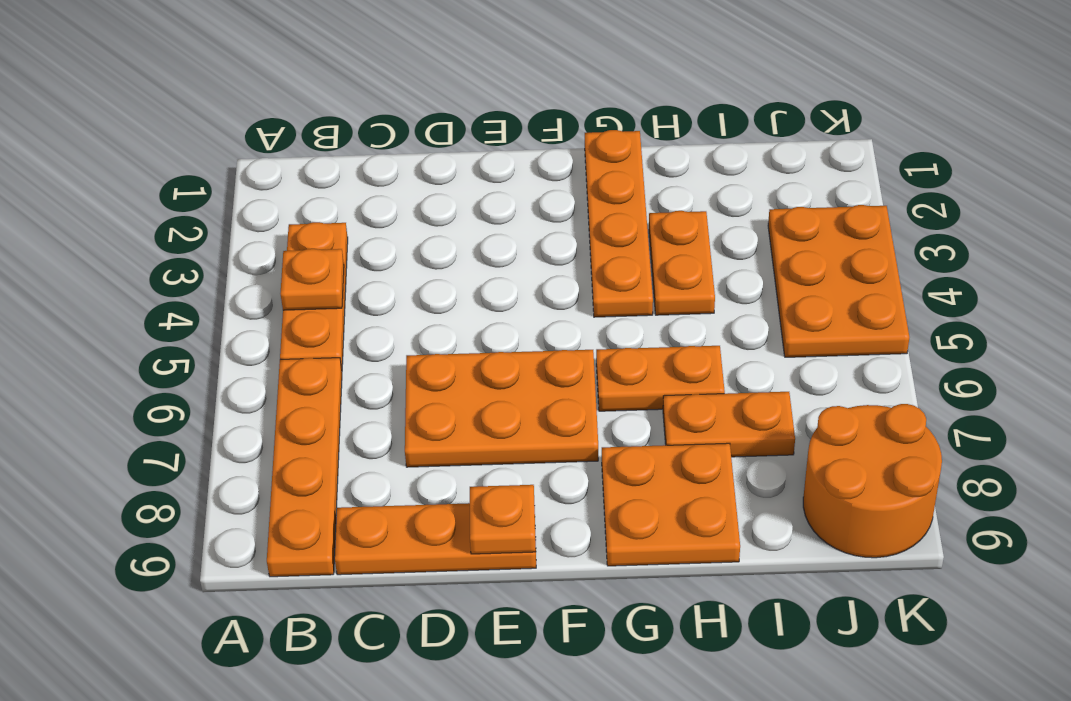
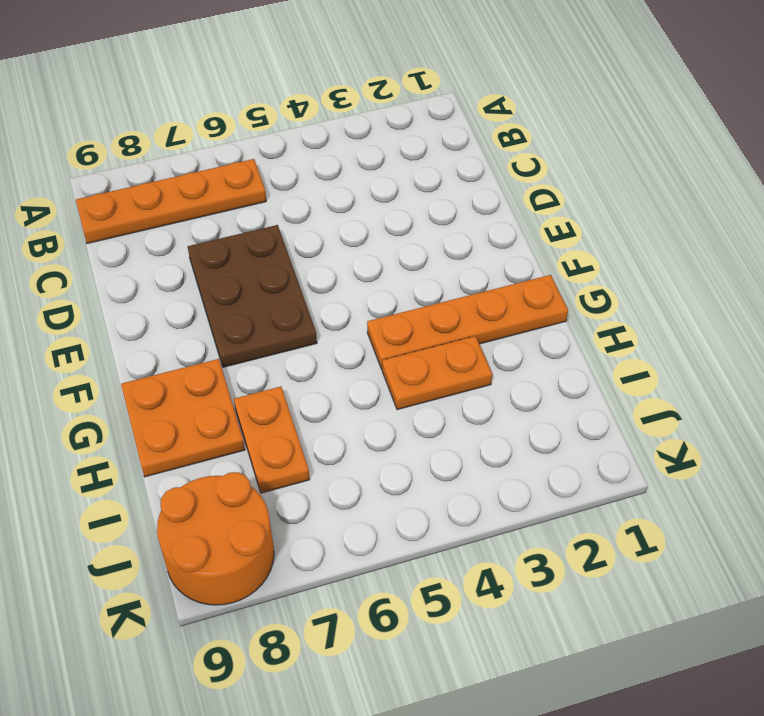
brown 2x3 plate [188,225,317,367] -> orange 2x3 plate [405,350,598,467]
none -> orange 1x3 plate [280,222,348,369]
none -> orange 1x3 plate [335,503,536,575]
none -> orange 1x2 plate [596,346,725,411]

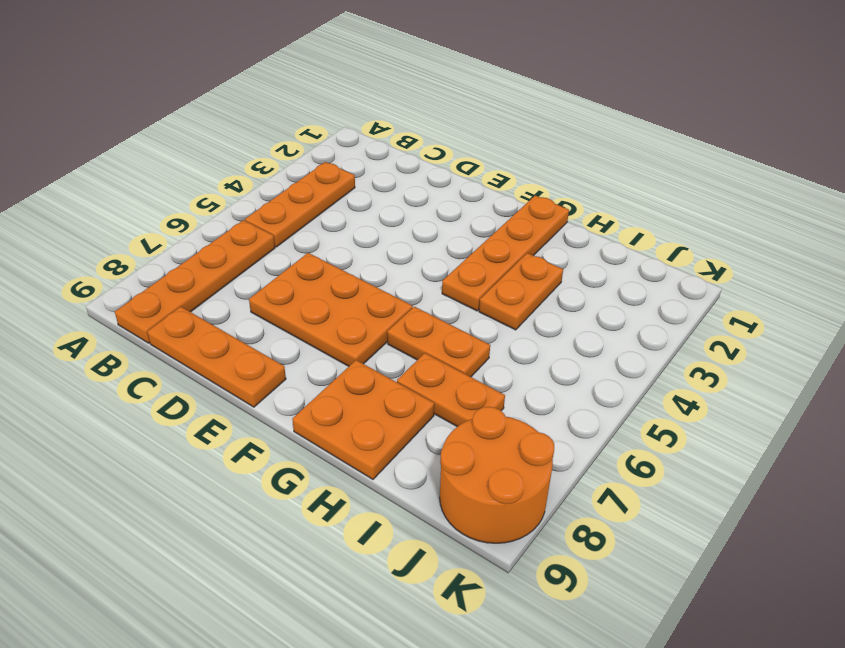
none -> orange 2x3 plate [768,205,909,357]
none -> orange 1x1 plate [280,249,344,310]
none -> orange 1x1 plate [470,485,536,554]

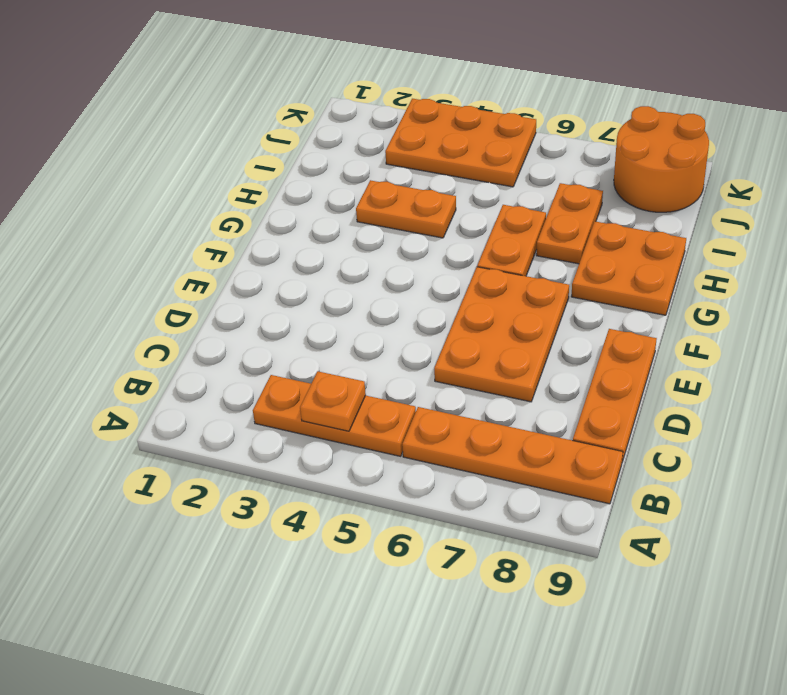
none -> orange 1x4 plate [585,130,653,317]
none -> orange 1x1 plate [470,485,536,554]

